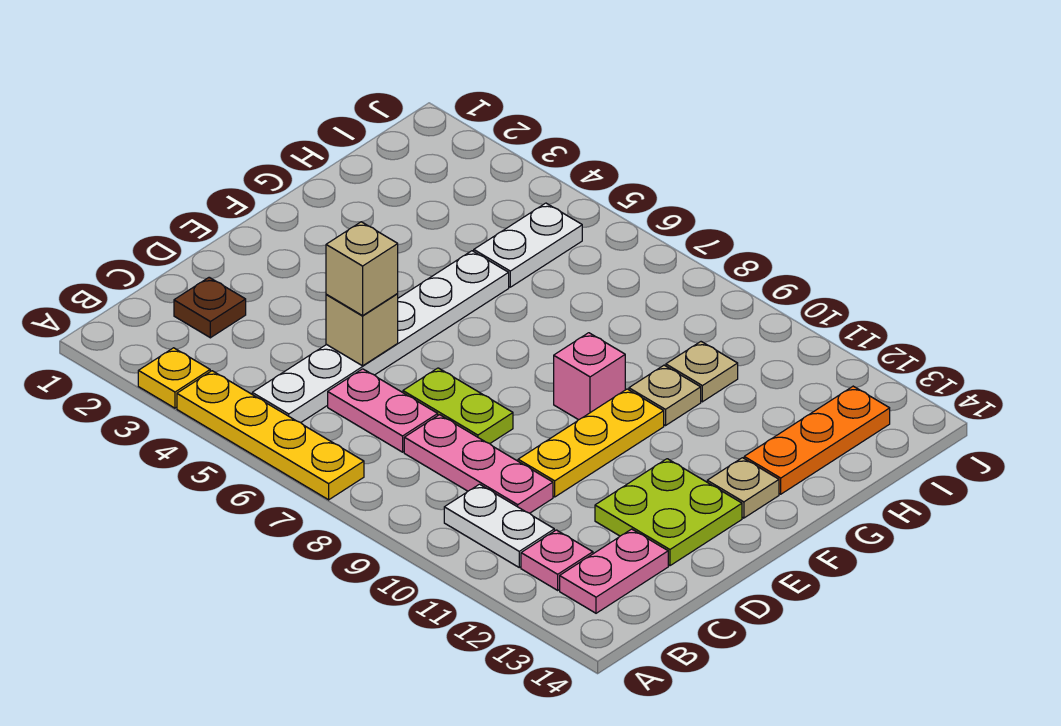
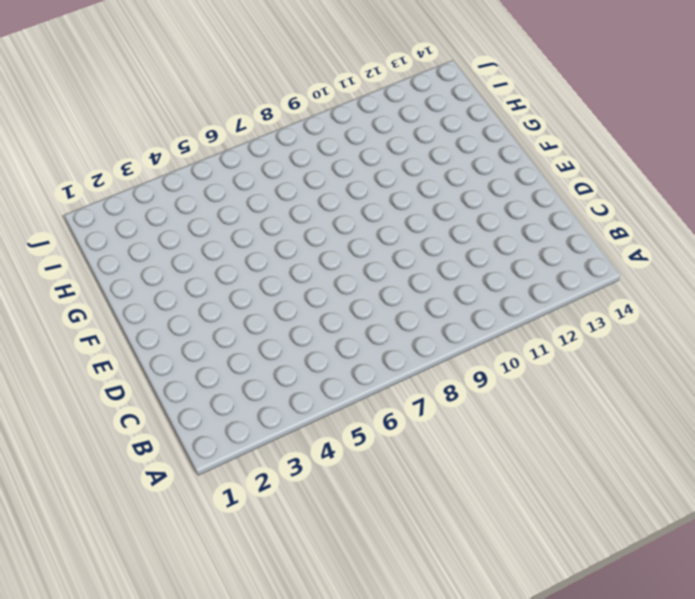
none -> yellow 1x1 plate [138,348,210,408]
none -> yellow 1x4 plate [177,371,364,500]
none -> white 1x6 plate [252,251,509,423]

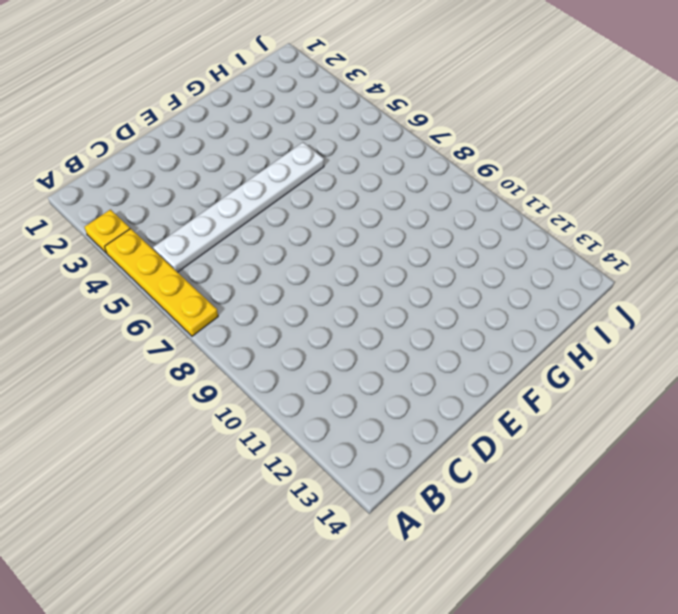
none -> white 1x2 plate [444,484,554,567]
none -> pink 1x1 plate [521,530,593,590]
none -> pink 1x2 plate [560,529,668,613]

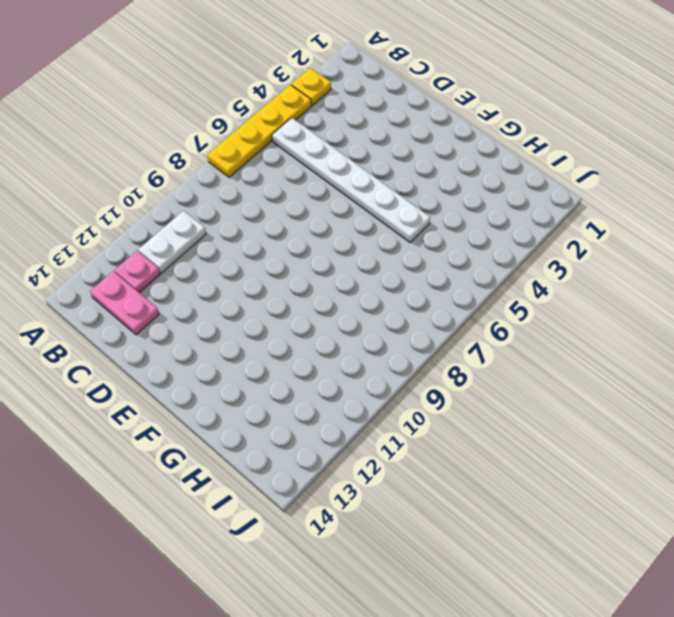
none -> brown 1x1 plate [174,277,246,338]
none -> pink 1x2 plate [328,369,438,452]
none -> pink 1x3 plate [404,415,553,513]

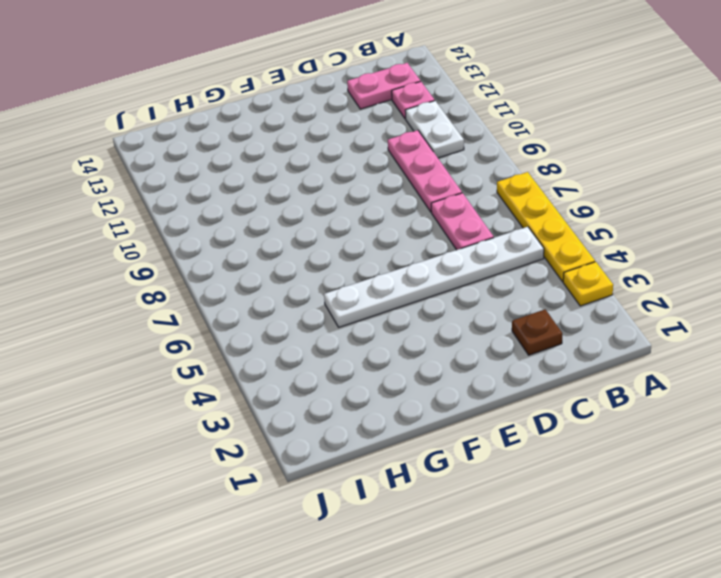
none -> lime 1x2 plate [403,368,513,444]
none -> yellow 1x3 plate [518,389,664,497]
none -> lime 2x2 plate [595,459,742,566]

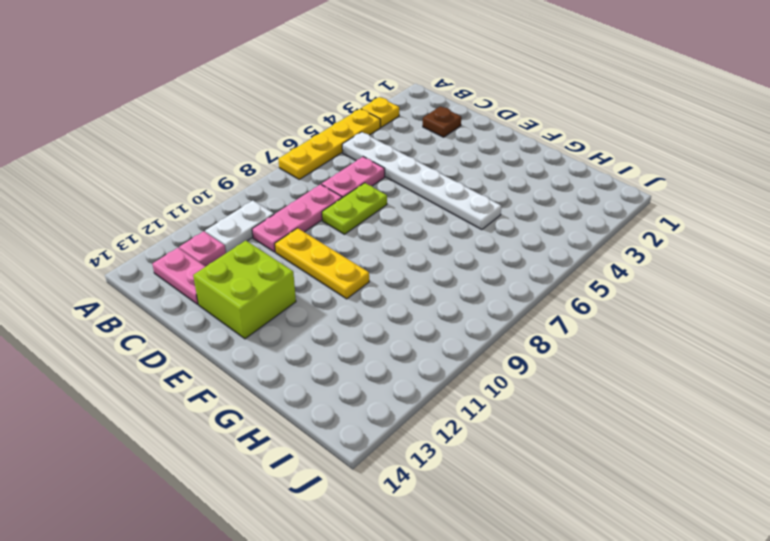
lime 2x2 brick [193,241,296,339] -> lime 2x2 plate [595,459,742,566]
none -> pink 1x1 brick [554,333,625,420]
none -> tan 1x1 plate [707,458,779,518]
none -> tan 1x1 plate [629,365,701,426]

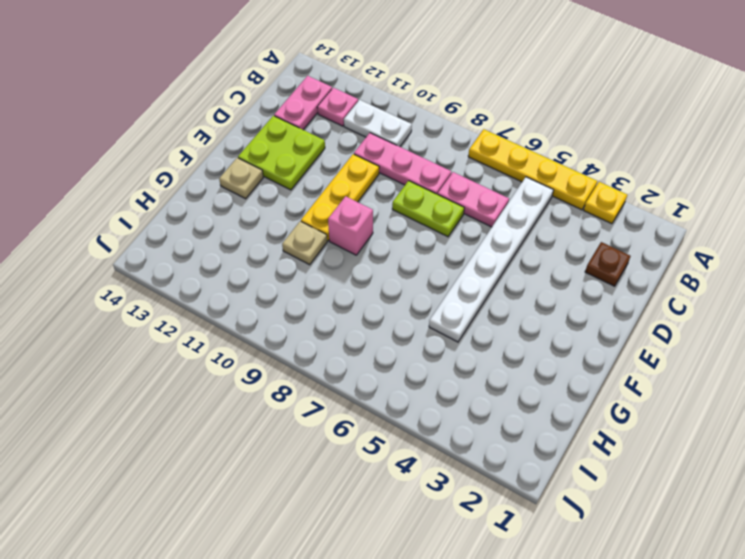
none -> orange 1x3 plate [744,386,890,494]
none -> white 1x2 plate [474,203,582,287]
none -> tan 1x1 plate [666,342,738,402]

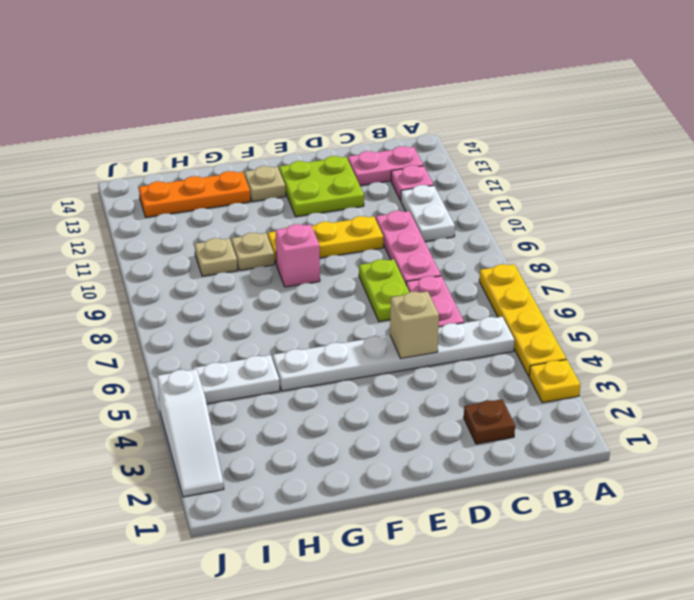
white 1x3 slope [157,369,224,497] -> none
none -> tan 1x1 brick [326,222,398,316]

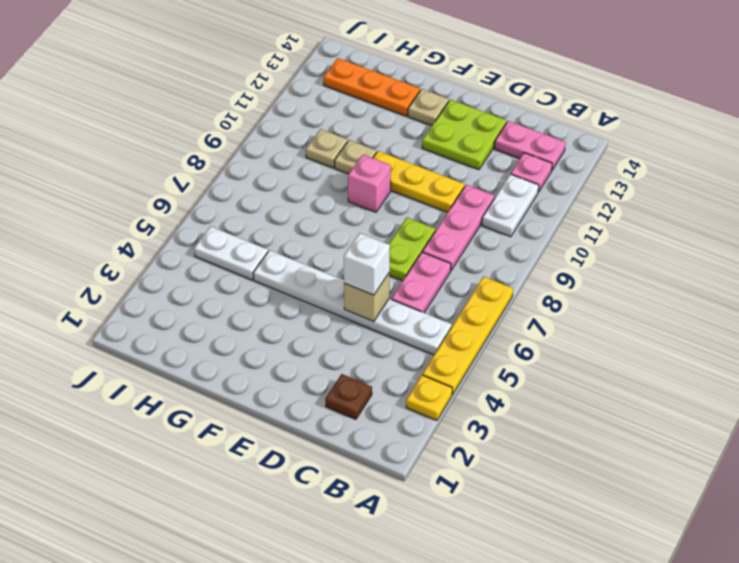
white 1x1 brick [344,233,390,295] -> tan 1x1 brick [326,222,398,316]

